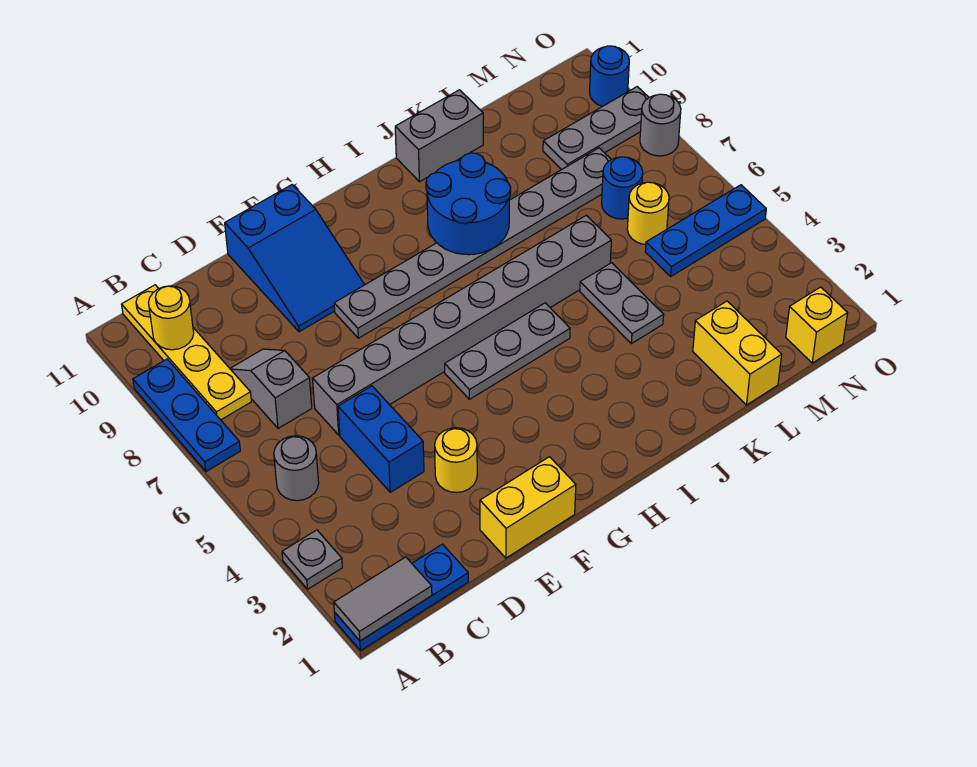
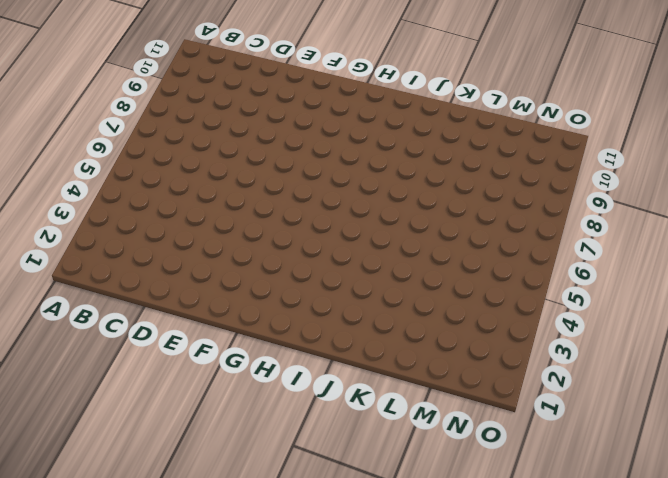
none -> blue 1x3 plate [334,544,468,651]
none -> grey 1x1 plate [282,530,342,589]
none -> blue 1x3 plate [133,359,240,471]

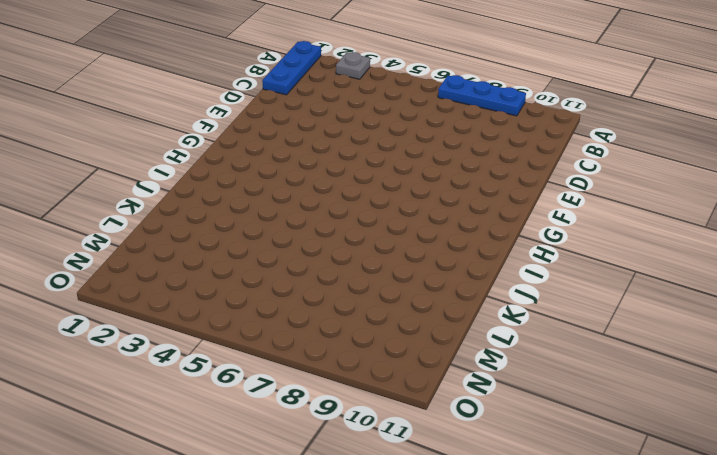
none -> grey 1x1 round brick [274,436,319,501]
none -> yellow 1x4 plate [122,285,251,420]
none -> grey 1x2 slope [230,349,312,428]

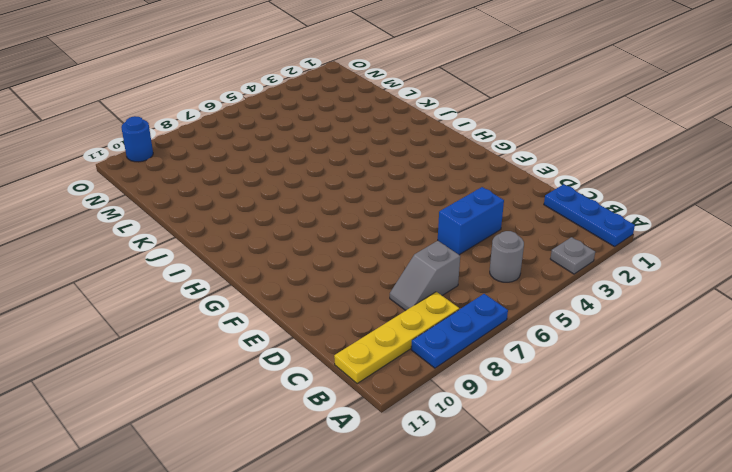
none -> grey 1x8 brick [312,215,611,435]
none -> yellow 1x2 brick [480,457,576,558]
none -> yellow 1x1 round brick [435,428,477,493]

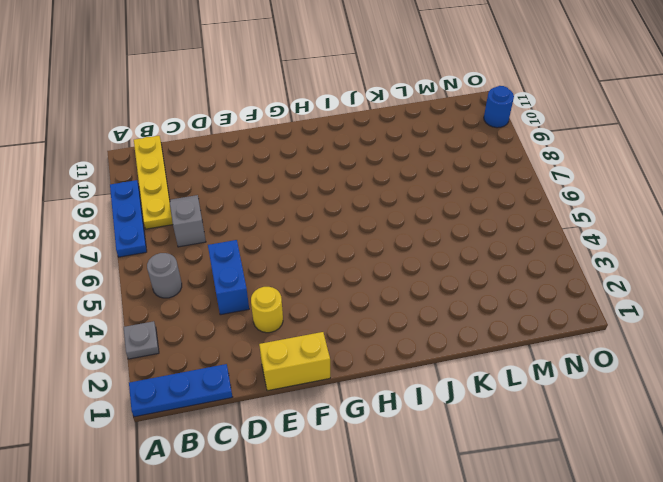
none -> grey 1x8 brick [312,215,611,435]
none -> blue 2x3 slope [225,185,365,332]
none -> grey 1x8 plate [334,148,611,338]

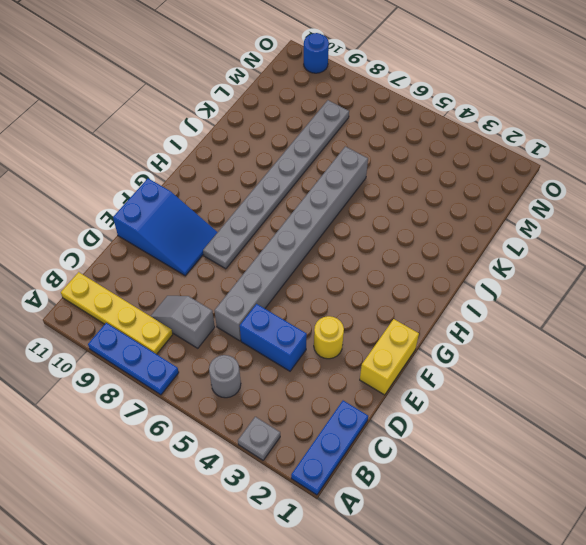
none -> grey 1x3 plate [445,303,570,399]
none -> grey 1x2 brick [395,90,483,182]
none -> grey 1x2 plate [580,263,664,344]

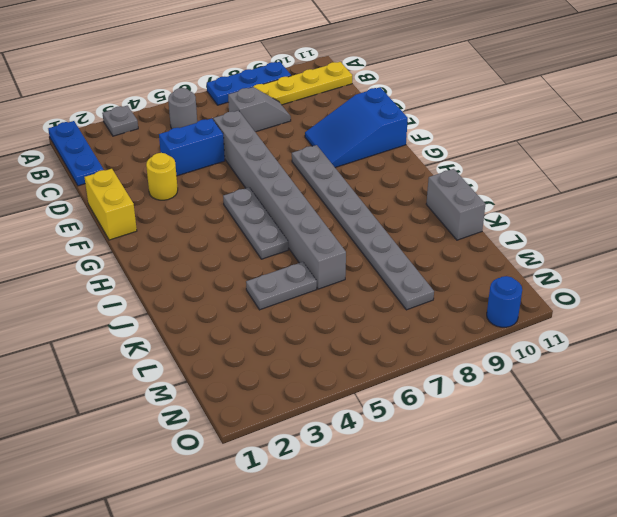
none -> yellow 1x2 brick [693,301,782,405]
none -> blue 1x3 plate [645,185,766,276]
none -> yellow 1x1 round brick [627,182,669,244]

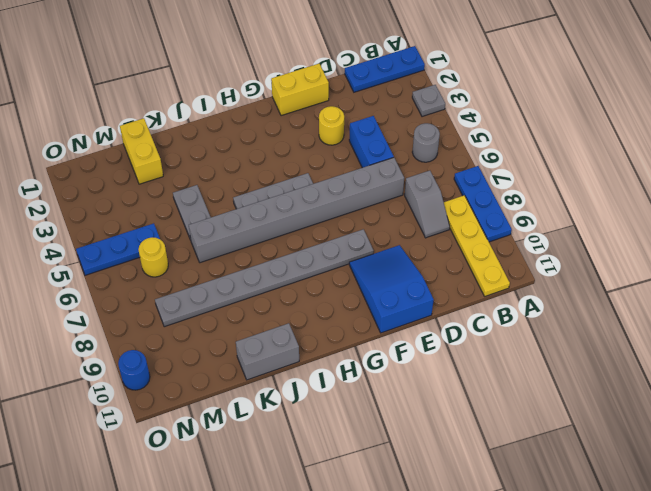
none -> blue 1x1 round brick [602,157,643,219]
none -> grey 1x3 plate [543,87,649,170]
none -> yellow 1x1 brick [786,287,848,363]

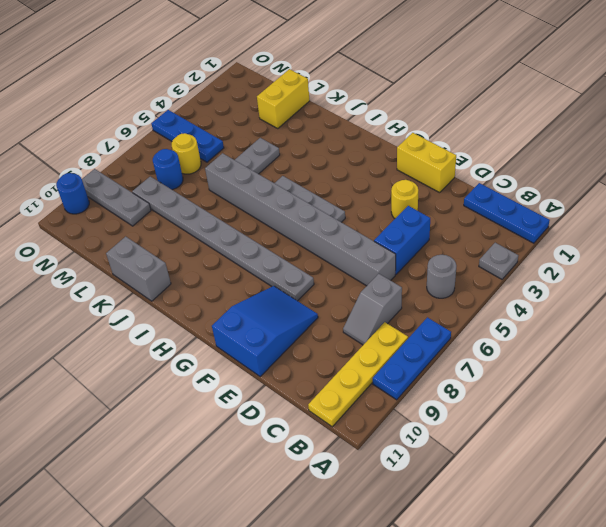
none -> yellow 1x1 brick [786,287,848,363]
none -> grey 1x1 round brick [640,94,681,156]
none -> grey 1x2 tile [334,557,432,641]

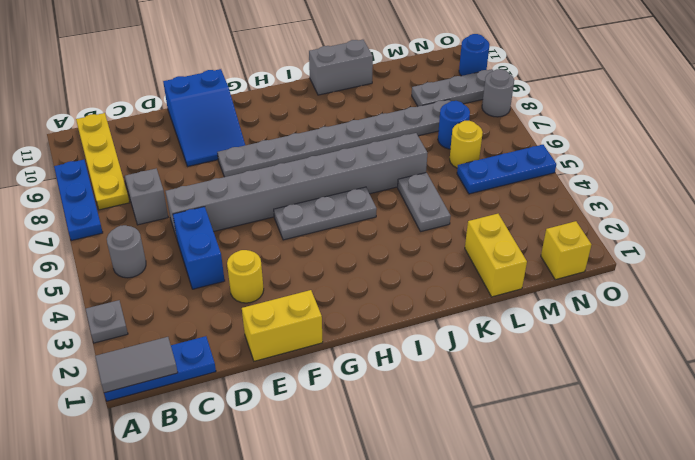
none -> yellow 1x1 round brick [149,286,194,350]
none -> blue 2x2 round brick [426,153,511,255]

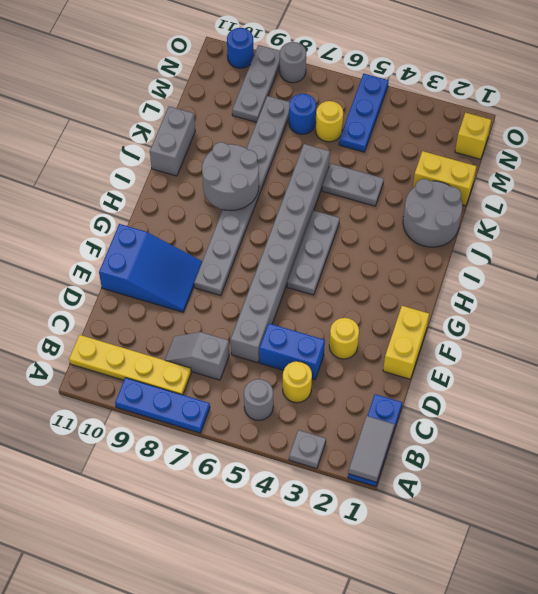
yellow 1x1 round brick [283,361,312,403] -> yellow 1x1 round brick moved to [149,286,194,350]
grey 2x2 round brick [202,142,259,211] -> blue 2x2 round brick [426,153,511,255]
grey 2x2 round brick [403,179,462,247] -> none

